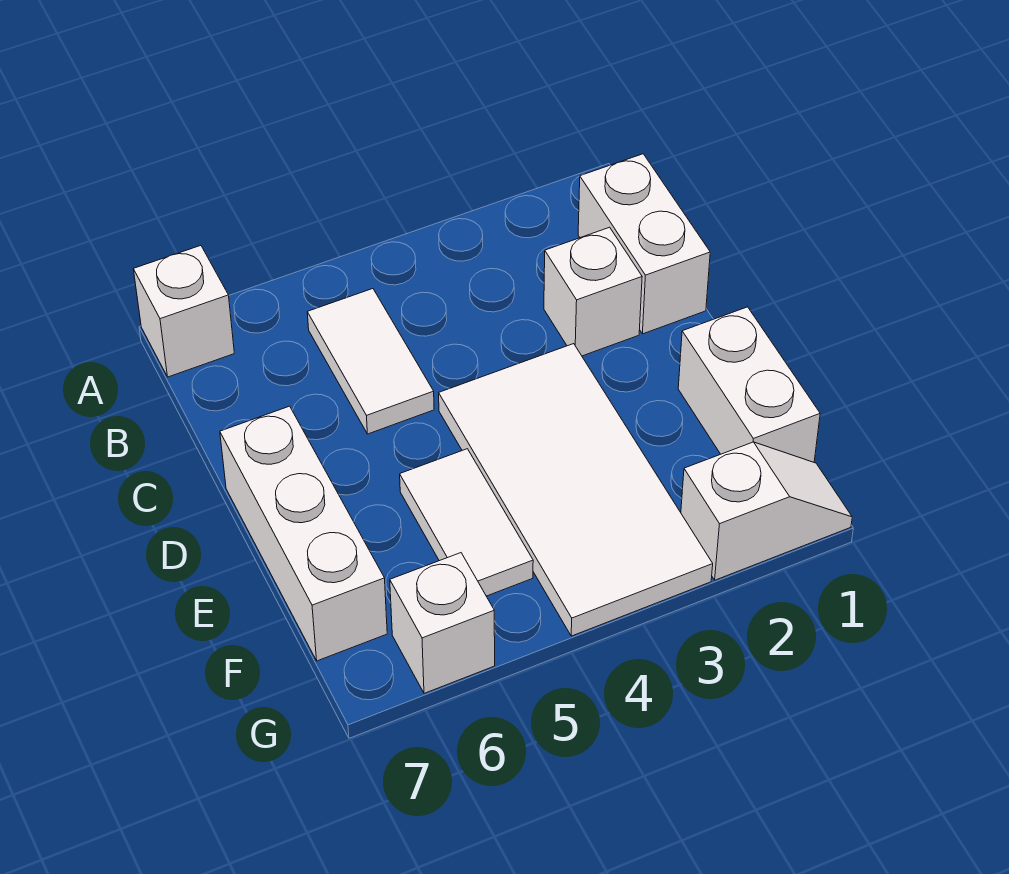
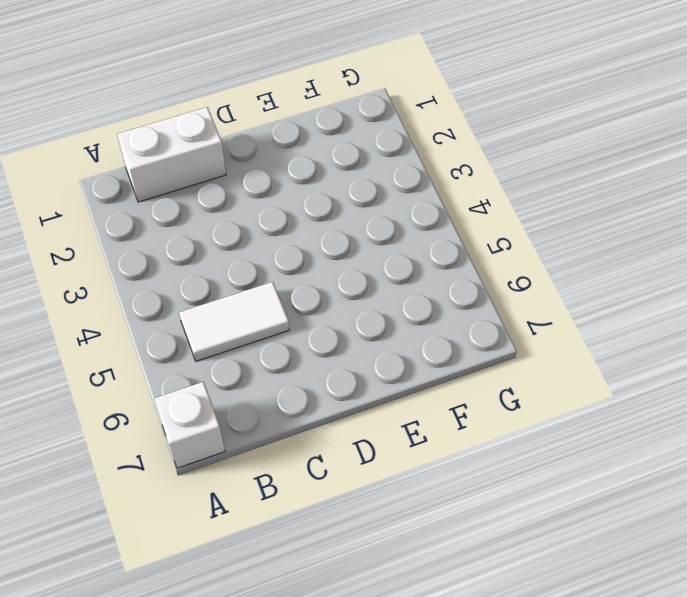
none -> white 1x1 brick [544,227,642,356]
none -> white 2x4 tile [439,344,713,636]

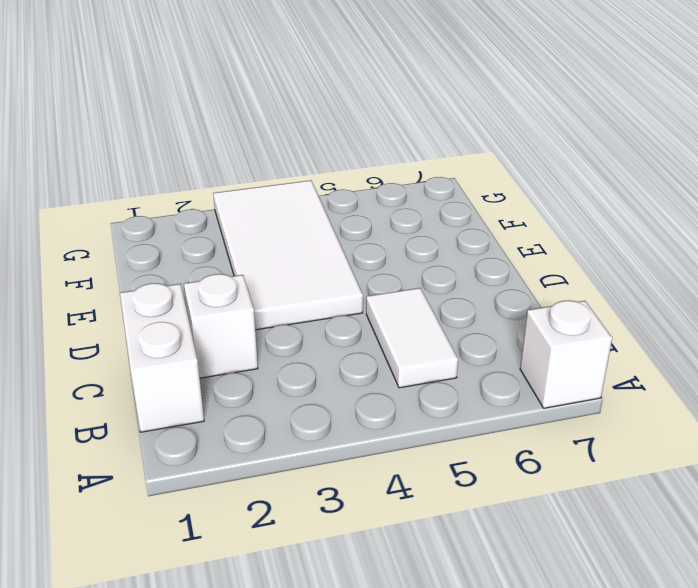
none -> white 1x3 brick [220,406,387,661]
none -> white 1x2 brick [678,307,820,462]

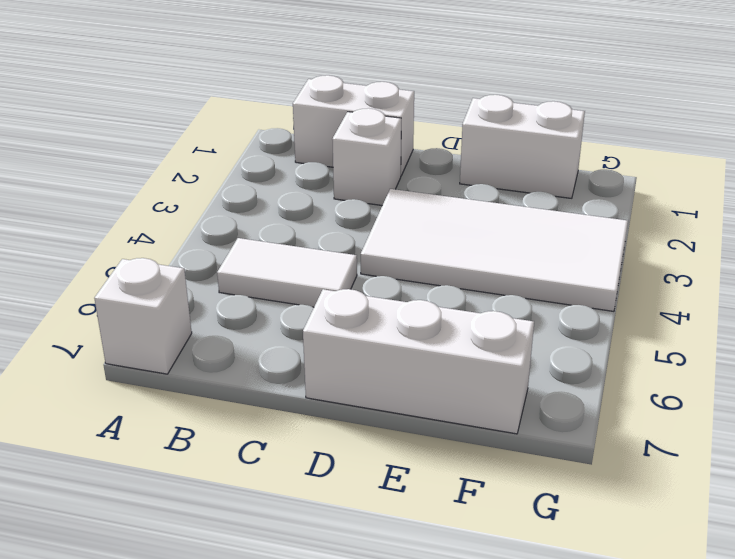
none -> white 1x2 tile [400,449,533,596]
none -> white 1x2 slope [681,442,852,580]

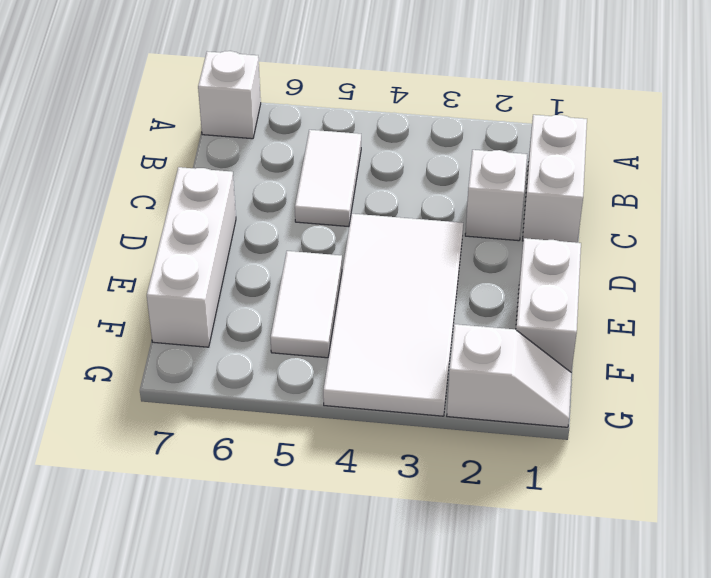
none -> white 1x1 brick [390,553,495,693]

